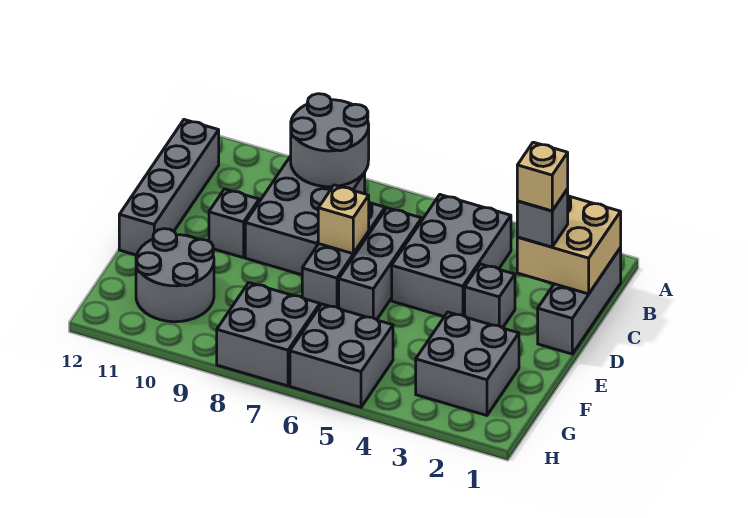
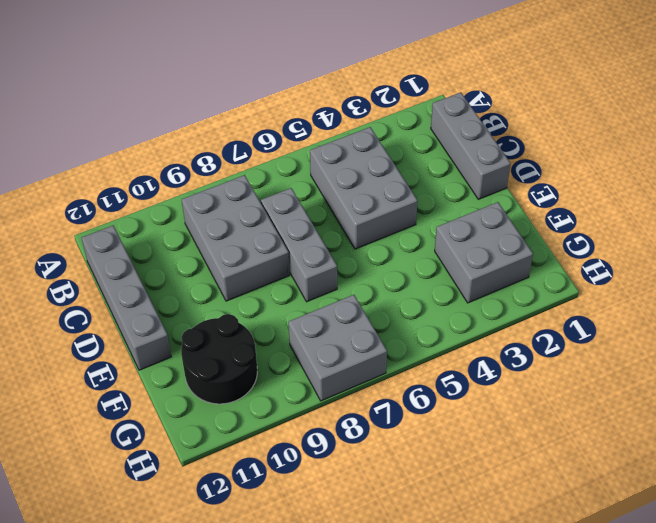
black 2x2 round brick [181,314,257,404] -> grey 2x2 round brick [136,229,214,322]
none -> grey 1x3 brick [339,208,422,320]
none -> grey 1x1 brick [465,264,515,328]
none -> grey 1x1 brick [209,189,259,258]

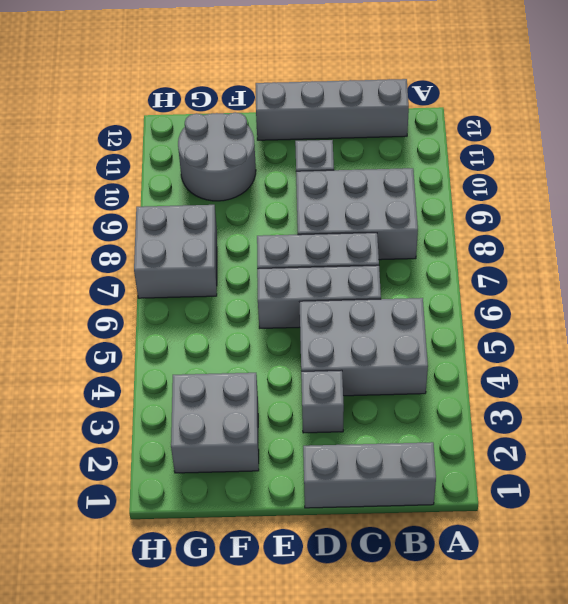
none -> grey 2x2 brick [290,304,393,407]
none -> grey 2x2 round brick [291,94,369,187]
none -> tan 2x2 brick [517,196,621,294]

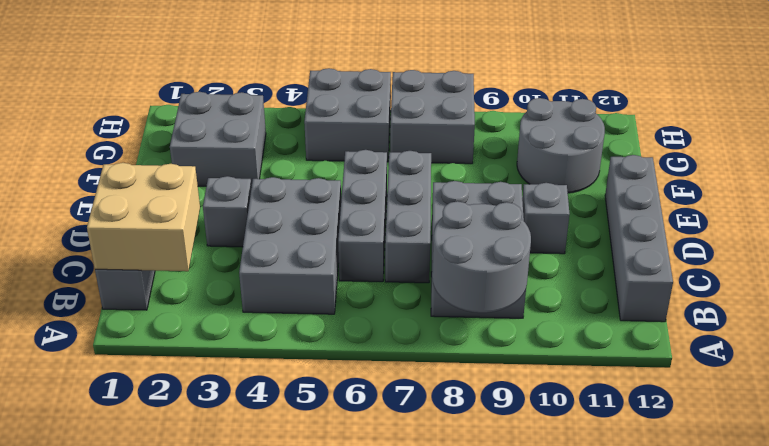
none -> tan 1x1 brick [318,185,369,254]
none -> grey 1x1 brick [517,189,568,247]
none -> tan 1x1 brick [517,142,568,211]

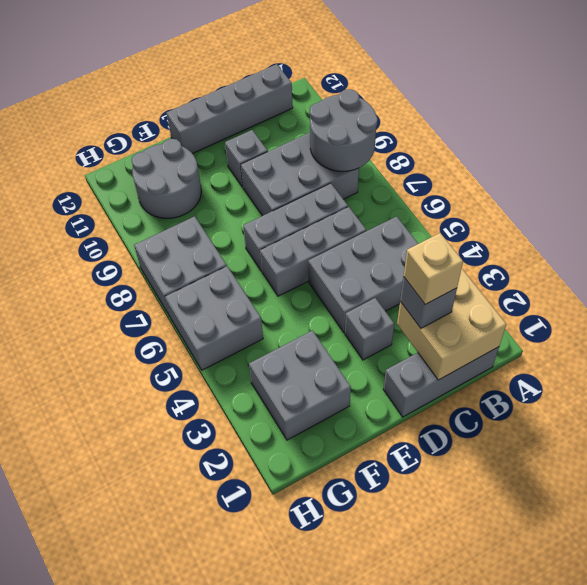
none -> tan 1x1 brick [318,185,369,254]

